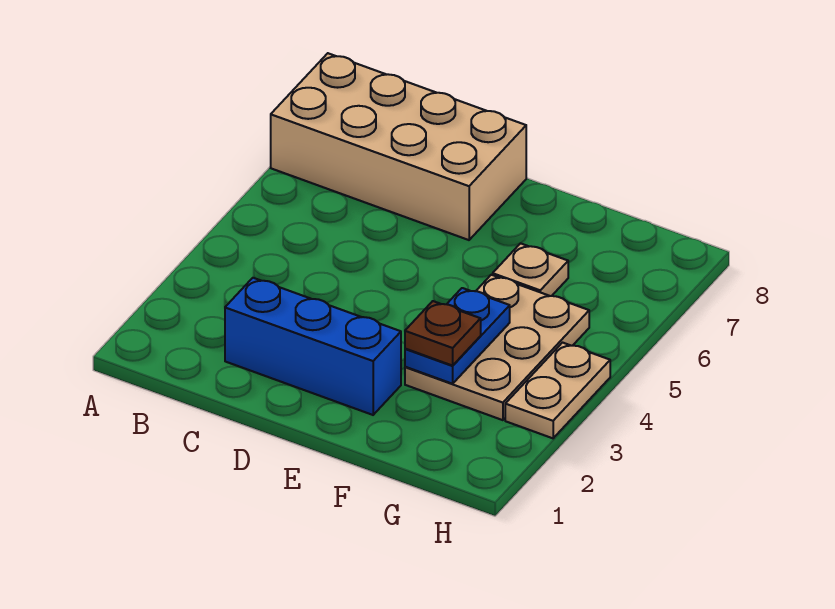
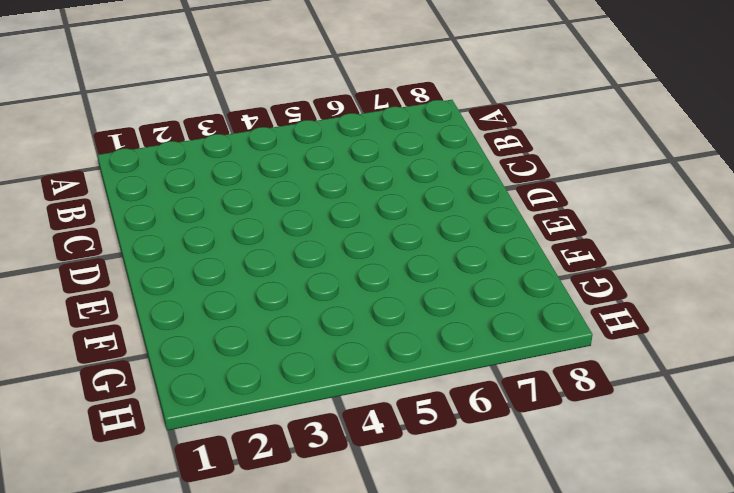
none -> tan 2x4 brick [271,53,526,240]
none -> blue 1x3 brick [225,278,401,415]

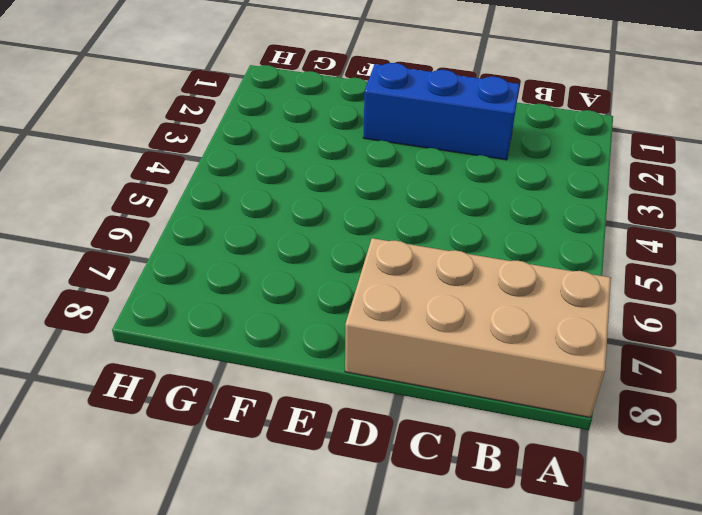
none -> tan 2x3 plate [405,275,589,420]
none -> tan 1x1 plate [493,243,568,296]

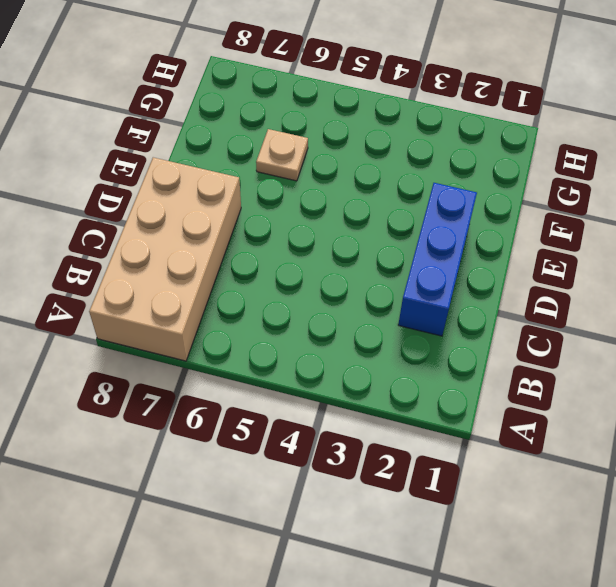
none -> tan 2x3 plate [405,275,589,420]
none -> tan 1x2 plate [505,343,610,438]

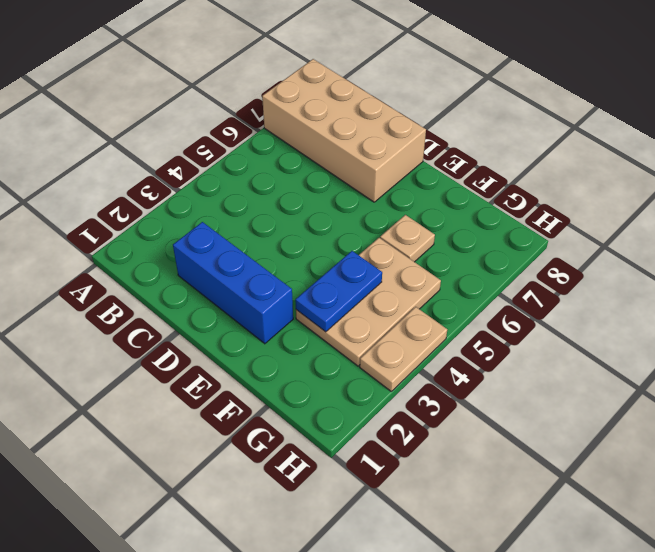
none -> brown 1x1 plate [405,301,481,366]

